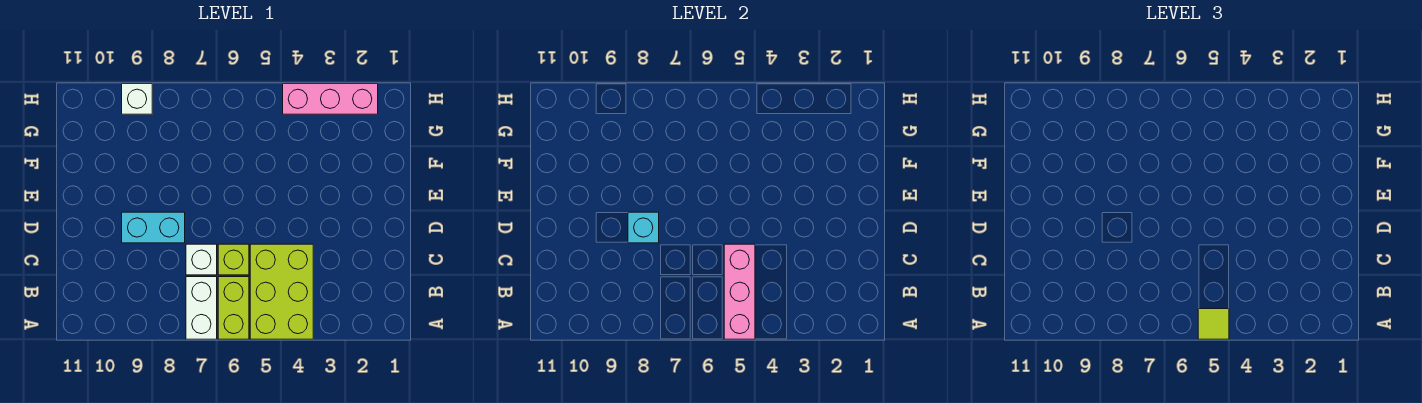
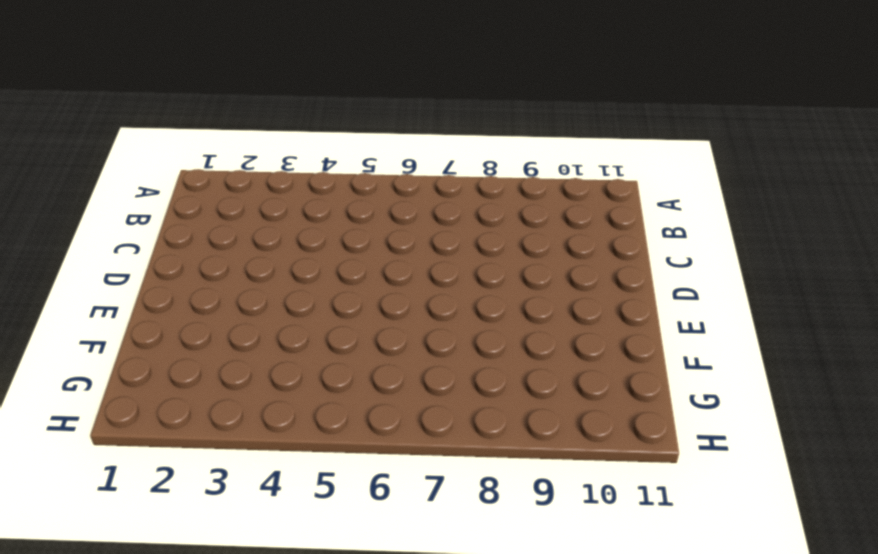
none -> lime 2x3 brick [250,244,313,339]
none -> lime 1x2 brick [218,277,249,339]

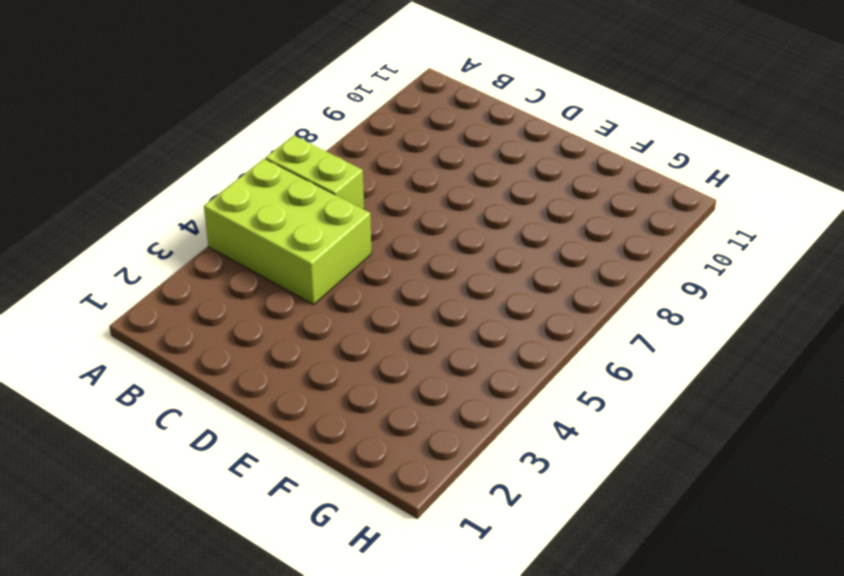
none -> white 1x2 brick [186,277,217,339]
none -> lime 1x1 brick [218,244,249,275]

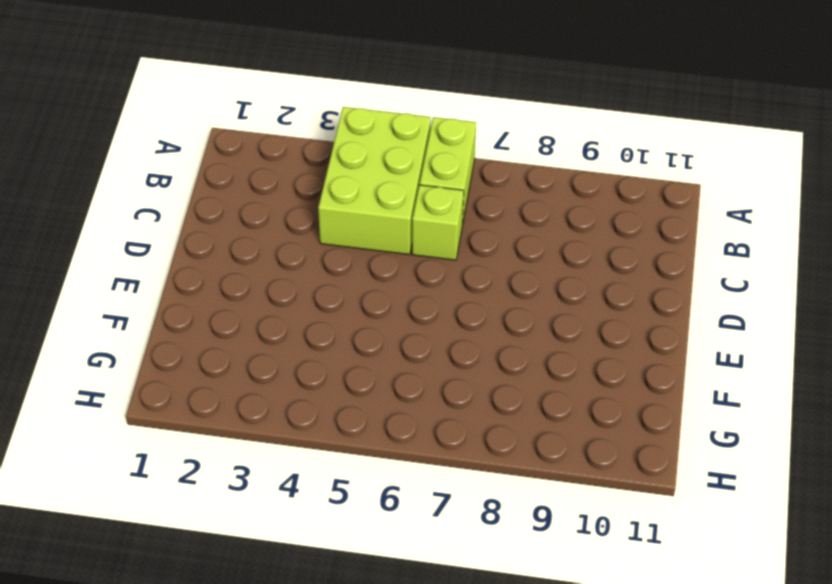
none -> white 1x2 brick [186,277,217,339]
none -> white 1x1 brick [186,244,217,275]

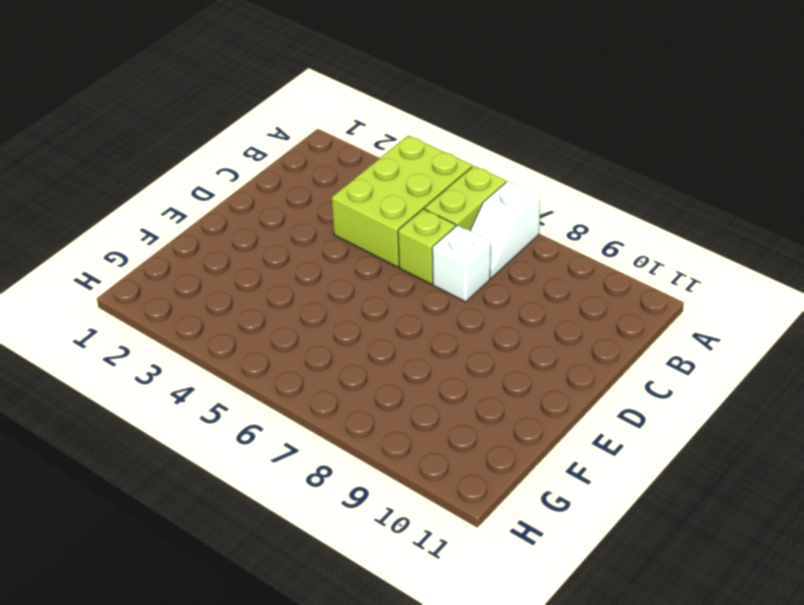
white 1x2 slope [470,181,541,278] -> white 1x2 brick [186,277,217,339]
none -> cyan 1x2 brick [122,212,185,243]
none -> pink 1x3 brick [283,84,378,114]

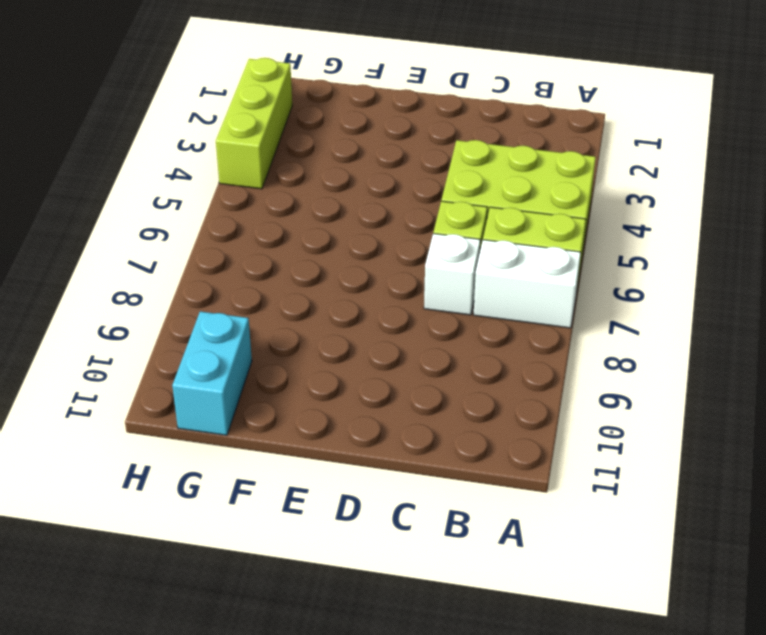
cyan 1x2 brick [172,311,252,435] -> cyan 1x2 brick moved to [122,212,185,243]
lime 1x3 brick [216,58,292,189] -> pink 1x3 brick [283,84,378,114]
none -> white 1x1 brick [122,84,152,114]
none -> pink 1x3 brick [724,244,755,339]

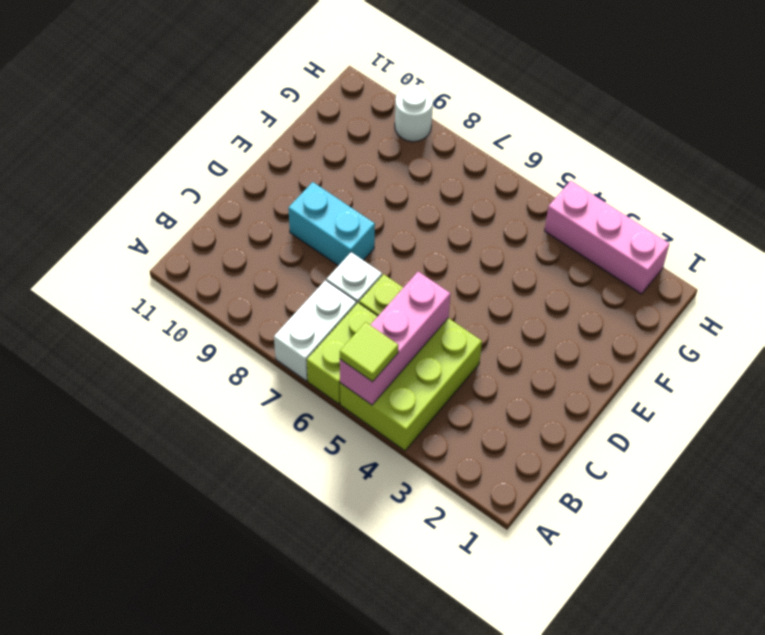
white 1x1 round brick [395,84,433,142] -> white 1x1 brick [122,84,152,114]
none -> cyan 1x1 brick [628,212,659,243]

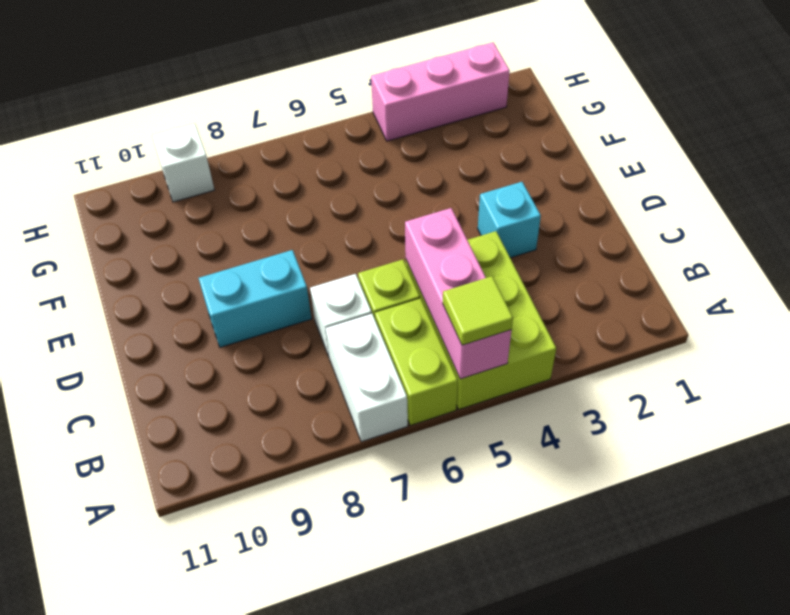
cyan 1x1 brick [478,182,541,258] -> cyan 1x1 brick moved to [628,212,659,243]

